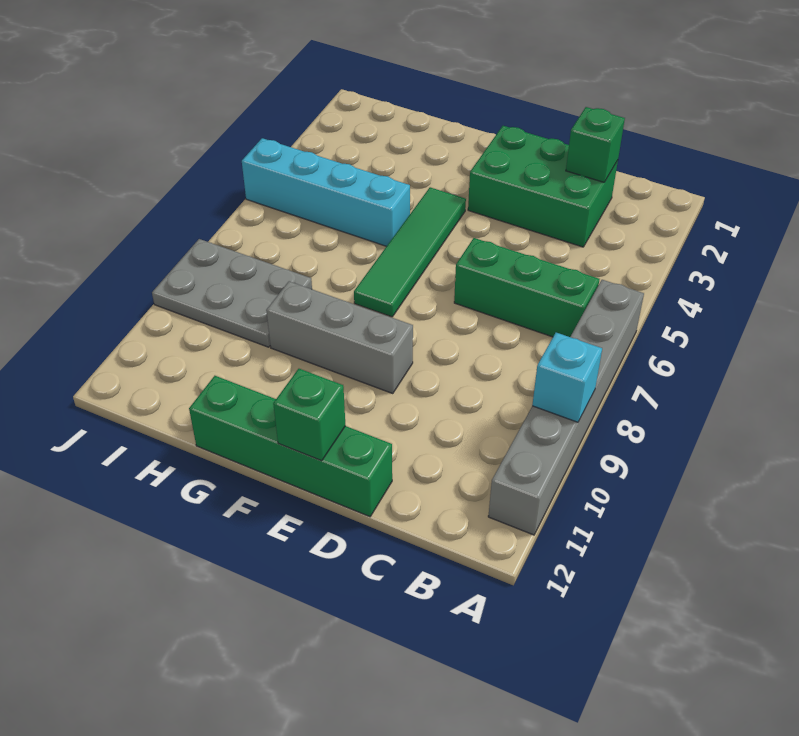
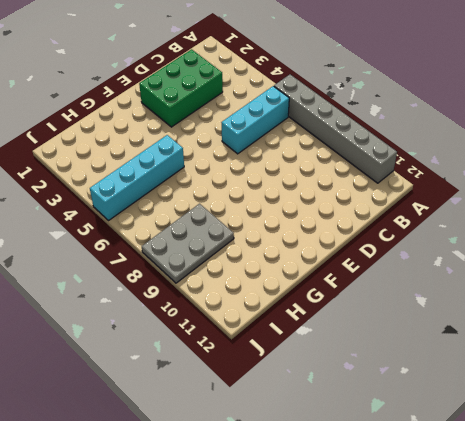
cyan 1x3 brick [221,86,289,154] -> green 1x3 brick [454,238,599,337]
none -> green 1x4 brick [189,376,392,517]
none -> grey 1x3 brick [266,281,413,393]

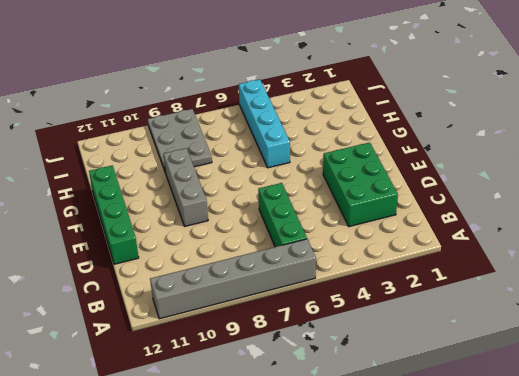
none -> green 1x4 tile [354,187,466,317]
none -> cyan 1x1 brick [532,333,602,422]

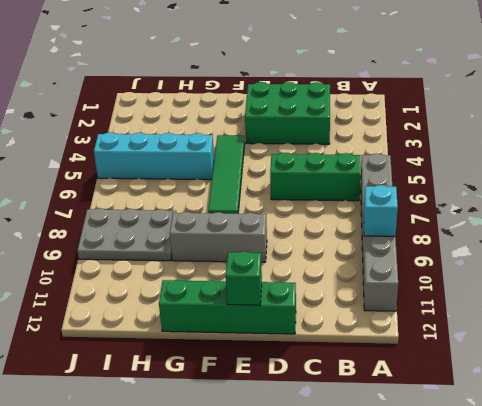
none -> green 1x1 brick [566,107,625,182]

